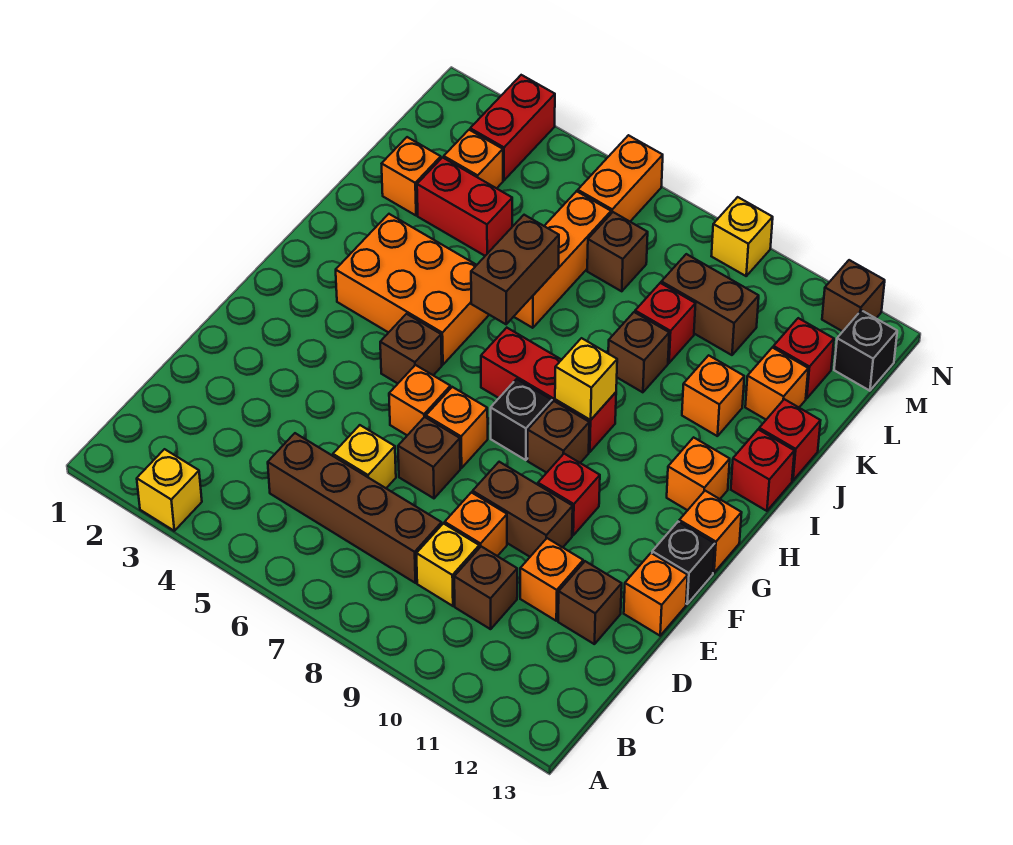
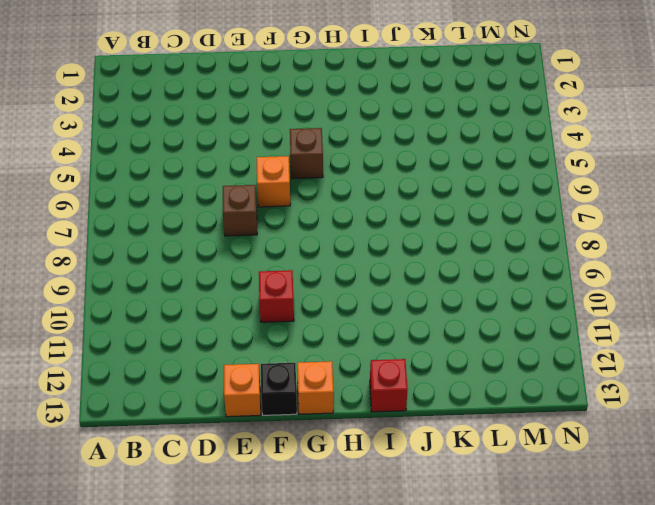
none -> yellow 1x1 brick [137,449,202,531]
none -> brown 1x4 brick [268,433,442,583]
none -> yellow 1x1 brick [416,523,479,606]
none -> brown 1x1 brick [454,547,517,629]

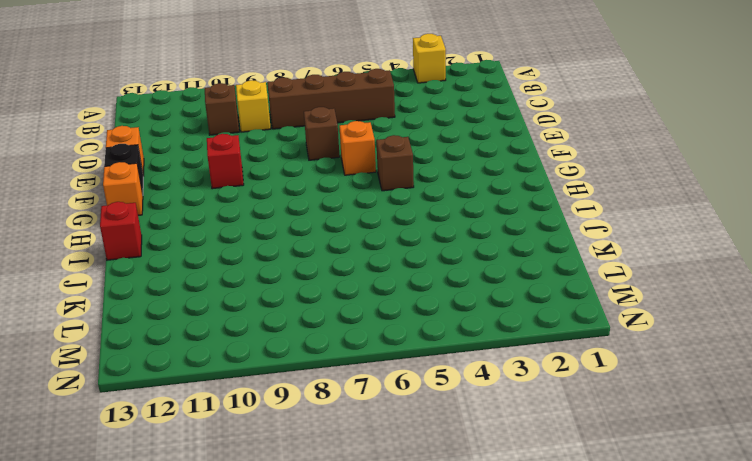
none -> yellow 1x1 brick [333,425,396,488]
none -> orange 1x1 brick [445,492,507,556]
none -> orange 1x1 brick [520,538,583,621]
none -> brown 1x1 brick [558,561,622,644]

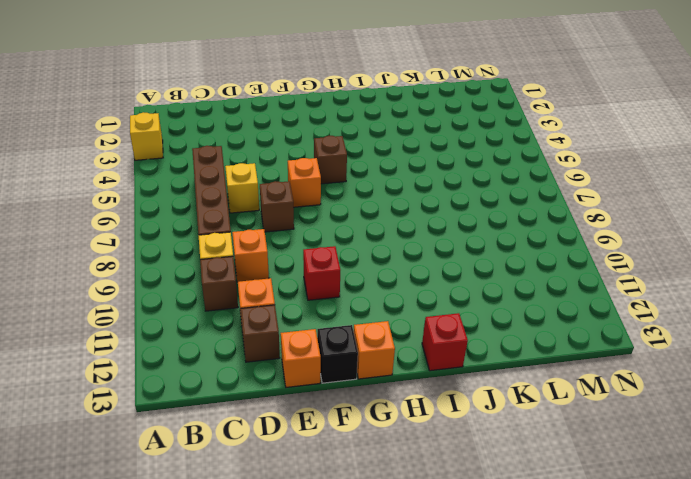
none -> brown 1x2 brick [473,462,573,557]
none -> orange 1x1 brick [426,387,488,468]
none -> black 1x1 brick [491,379,552,460]
none -> brown 1x1 brick [528,401,589,473]

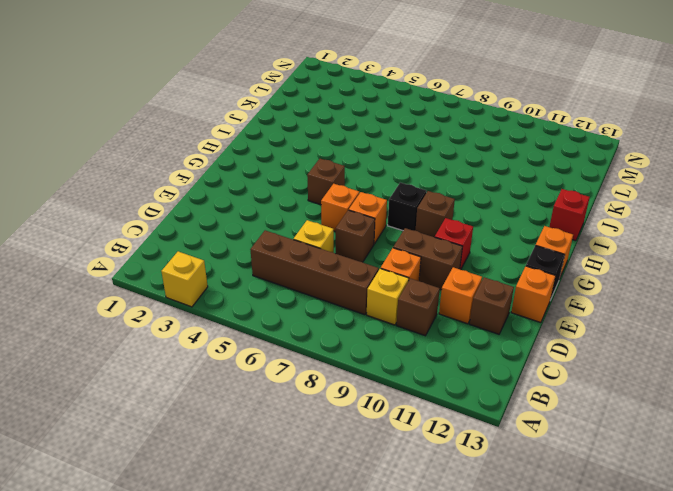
none -> orange 2x3 brick [336,214,489,365]
none -> red 1x3 brick [481,328,616,452]
none -> orange 1x1 brick [667,437,730,510]
none -> orange 1x3 brick [514,191,611,328]

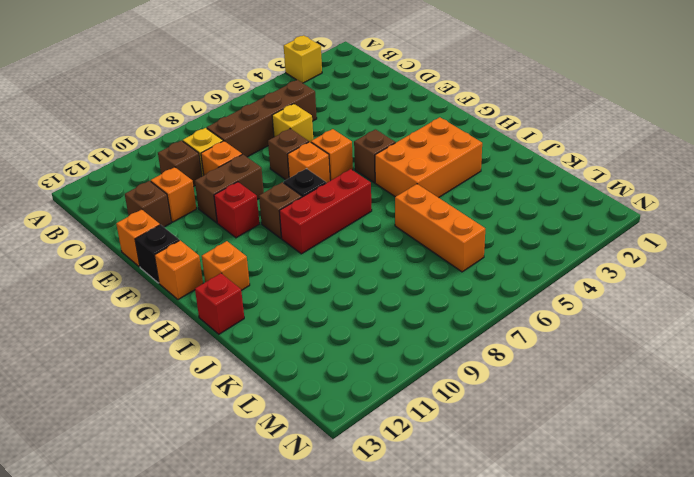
none -> brown 1x1 brick [608,312,669,392]
none -> orange 1x1 brick [682,355,744,436]
none -> red 1x1 brick [759,399,821,480]
none -> orange 1x1 brick [382,137,441,215]

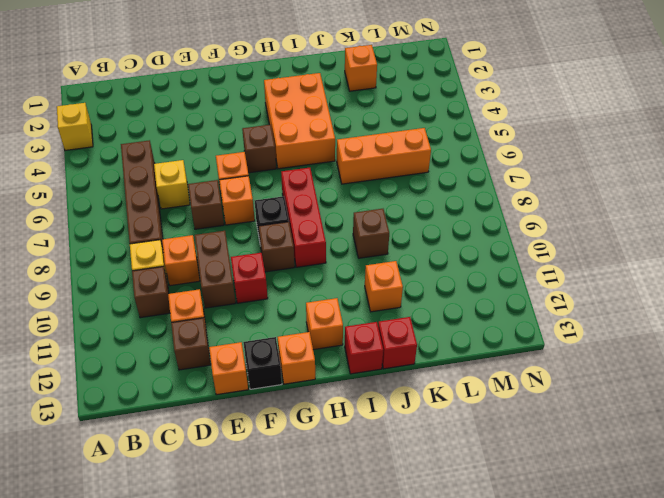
none -> red 1x2 brick [417,158,512,256]
none -> red 1x1 brick [635,283,696,363]
none -> orange 1x1 brick [745,347,808,419]
none -> orange 1x1 brick [444,130,503,188]

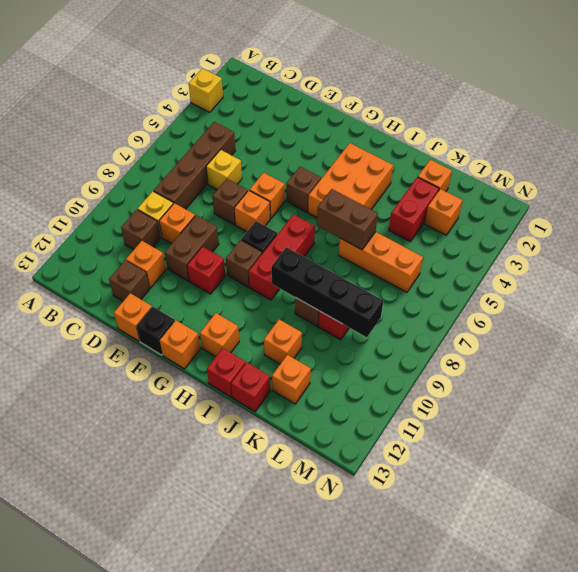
black 1x4 brick [271,247,383,337] -> none
none -> brown 1x1 brick [587,212,648,291]
none -> brown 1x2 brick [661,254,759,355]
none -> red 1x1 brick [773,318,834,399]
none -> red 1x2 brick [470,75,555,180]

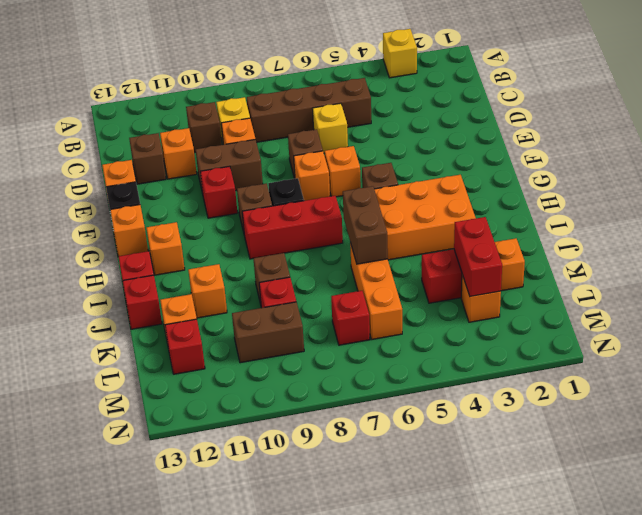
red 1x2 brick [454,217,502,296] -> red 1x2 brick moved to [470,75,555,180]
red 1x1 brick [331,291,370,345] -> brown 1x1 brick [587,212,648,291]
none -> orange 1x2 brick [578,135,663,221]
none -> black 1x1 brick [834,310,897,391]
none -> yellow 1x1 brick [712,197,773,276]
none -> brown 1x1 brick [822,260,885,331]

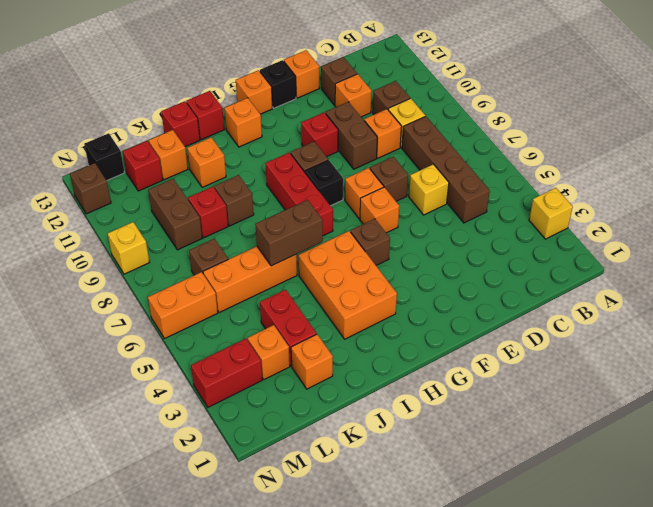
none -> yellow 1x1 brick [555,338,617,420]

